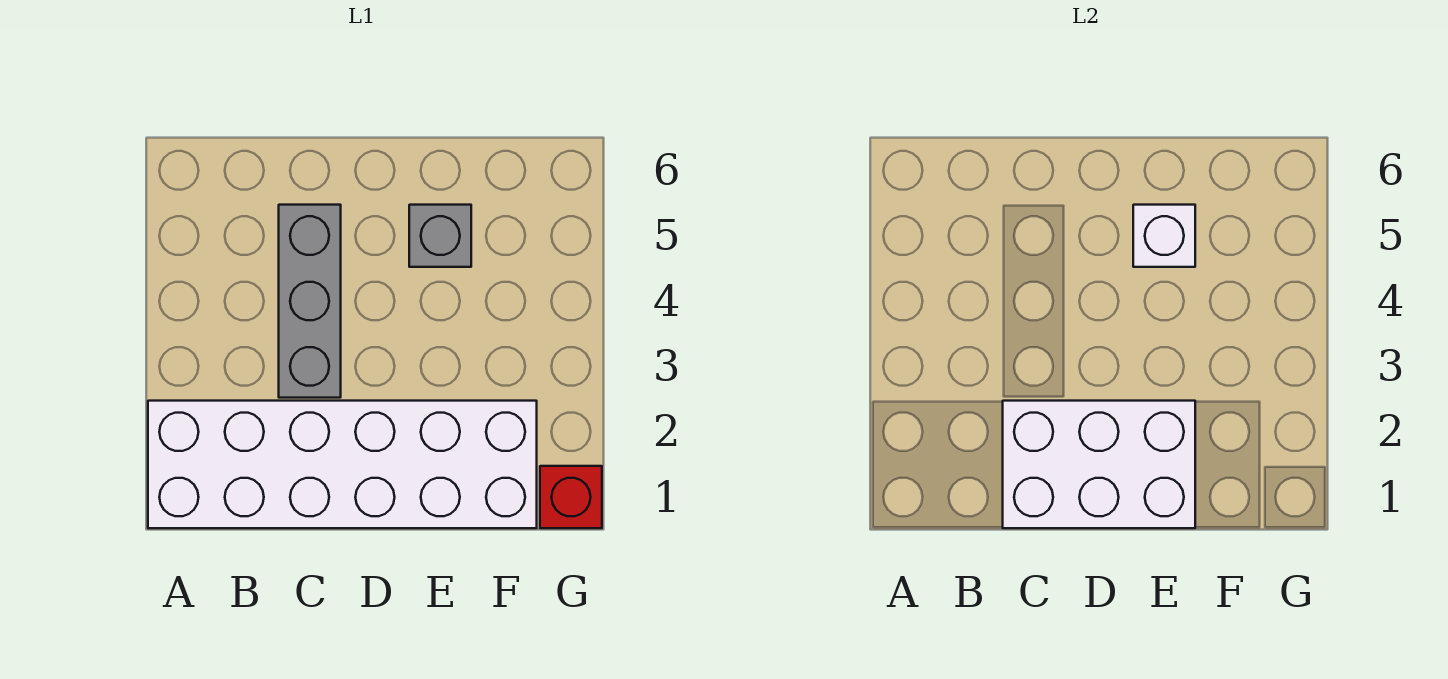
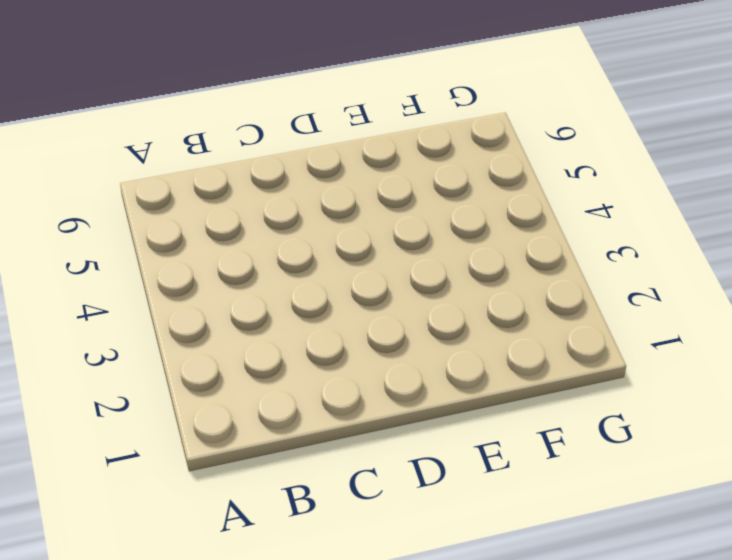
none -> white 2x6 brick [148,401,537,528]
none -> grey 1x3 brick [279,205,341,398]

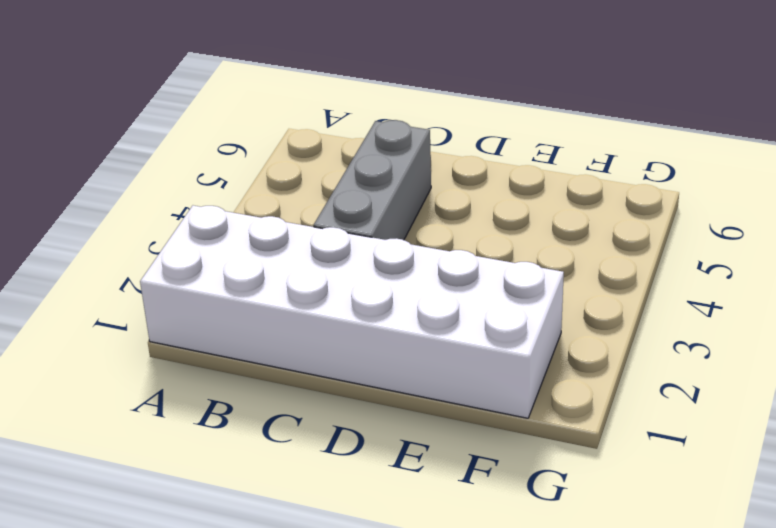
none -> grey 1x1 brick [409,205,471,267]
none -> red 1x1 brick [540,466,602,528]

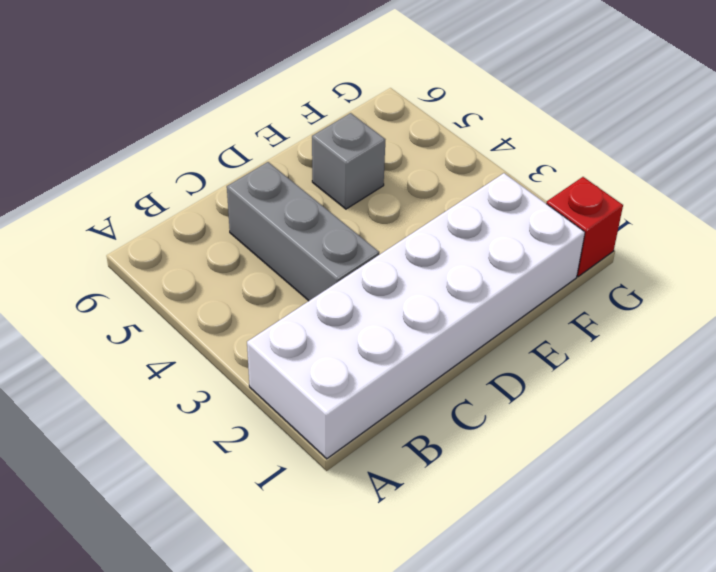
none -> white 2x3 brick [1003,401,1195,528]
none -> white 1x1 brick [1133,205,1195,267]

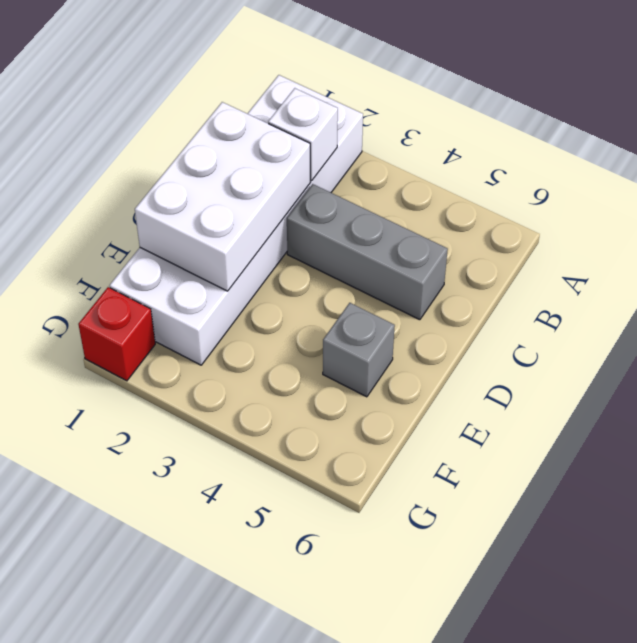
white 1x1 brick [268,88,338,181] -> white 1x1 brick moved to [1133,205,1195,267]

